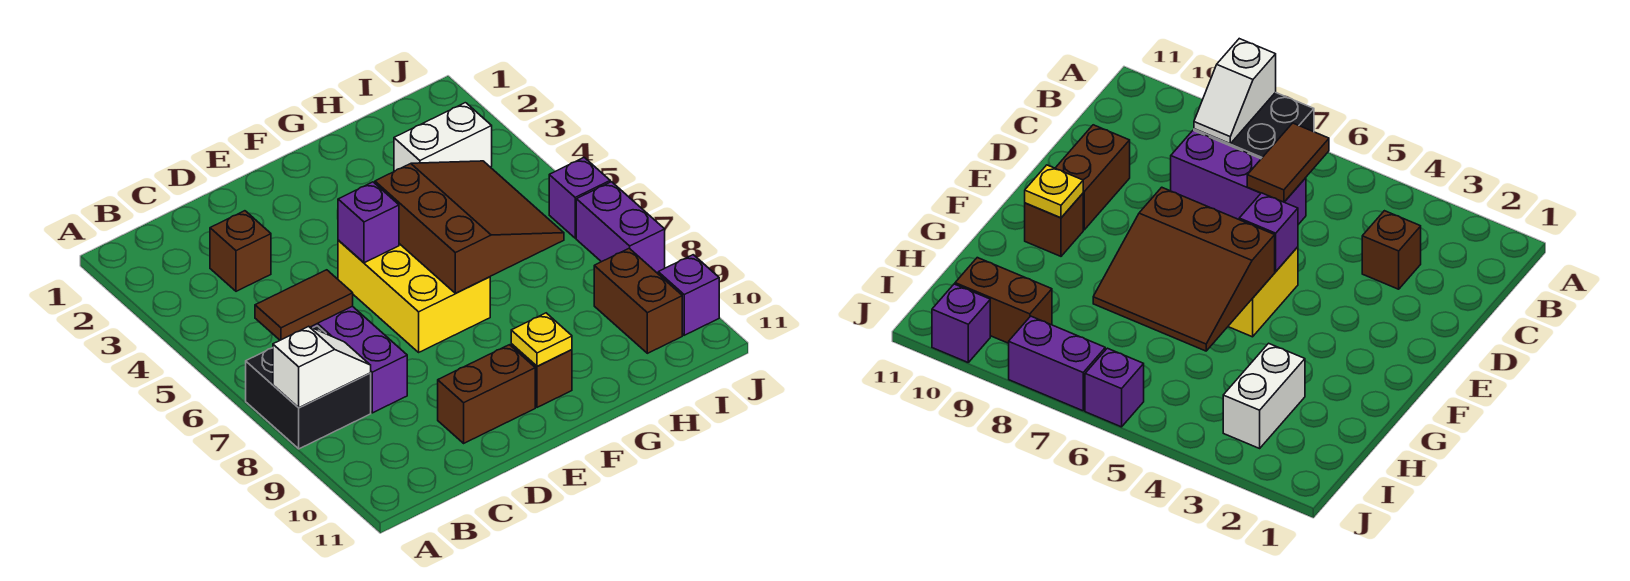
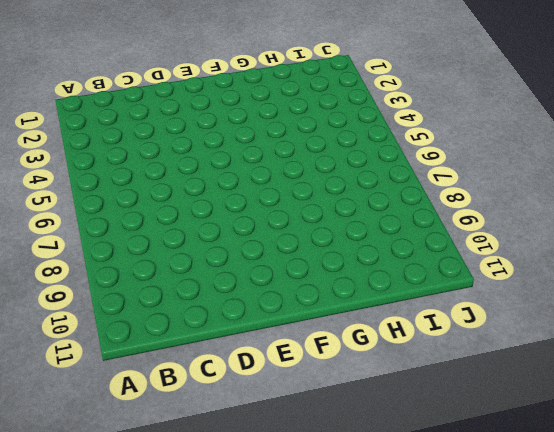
none -> black 2x2 brick [246,326,371,449]
none -> brown 1x1 brick [210,211,271,291]
none -> purple 1x3 brick [311,306,407,413]

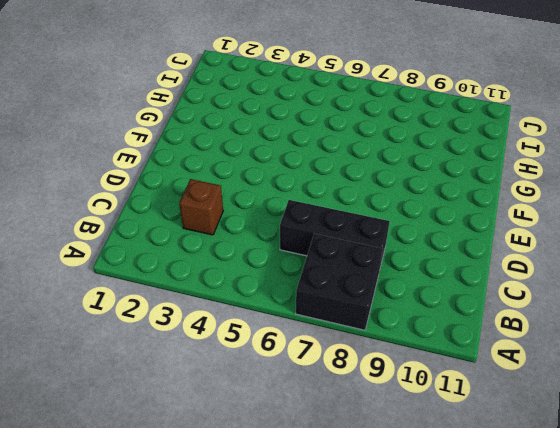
black 1x3 brick [280,200,390,267] -> purple 1x3 brick [311,306,407,413]
none -> brown 1x2 brick [438,345,535,443]
none -> yellow 2x3 brick [338,240,490,352]
none -> brown 1x1 brick [511,344,572,407]

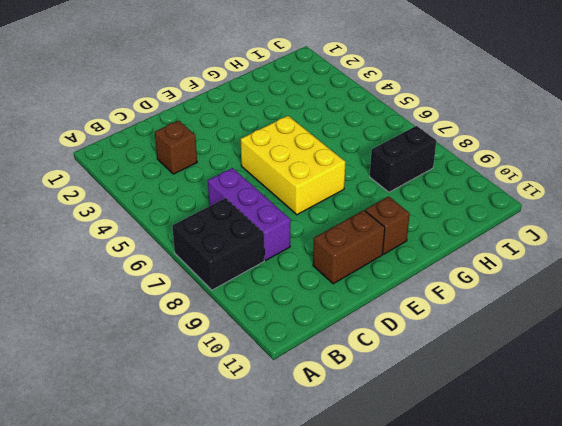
black 1x2 brick [370,126,436,192] -> none
none -> white 1x2 brick [394,103,492,172]
none -> brown 1x2 brick [594,248,682,353]
none -> purple 1x1 brick [549,158,610,238]

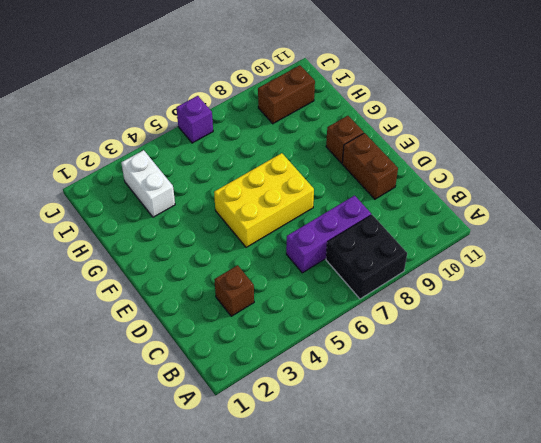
none -> purple 1x2 brick [576,182,665,273]
none -> purple 1x1 brick [658,255,719,335]
none -> white 1x2 slope [273,326,371,408]

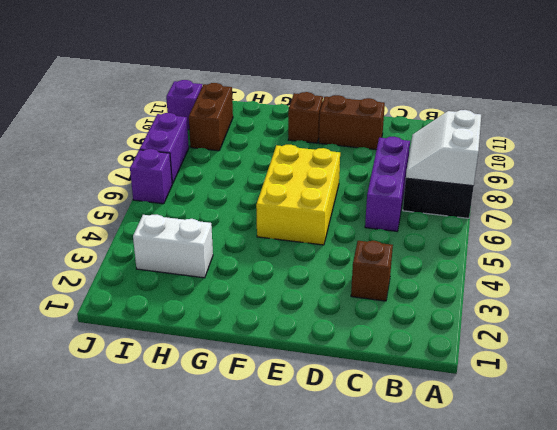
white 2x2 slope [406,110,481,186] -> white 1x2 slope [273,326,371,408]
none -> brown 1x2 tile [255,270,353,340]
none -> purple 1x1 brick [338,182,399,263]
none -> brown 3x3 slope [375,161,564,293]

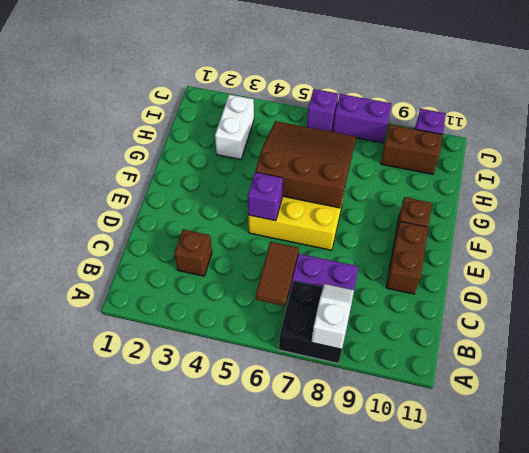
none -> yellow 1x1 plate [511,313,572,366]

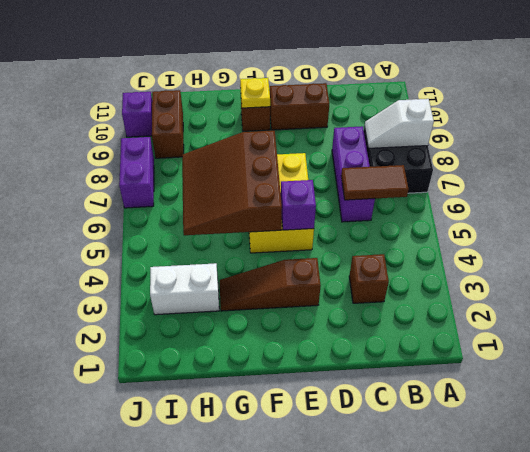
brown 1x3 slope [220,258,321,311] -> none
none -> purple 1x1 brick [549,158,610,238]

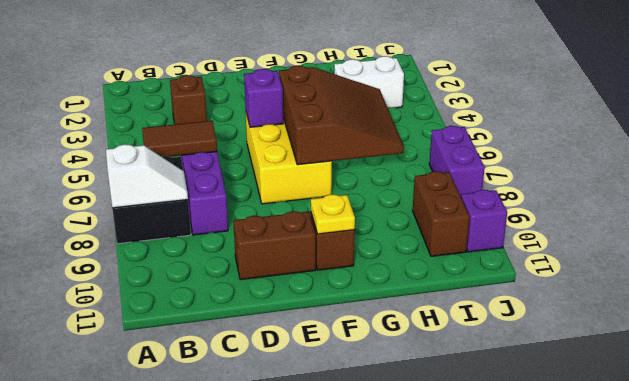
none -> purple 1x1 brick [549,158,610,238]

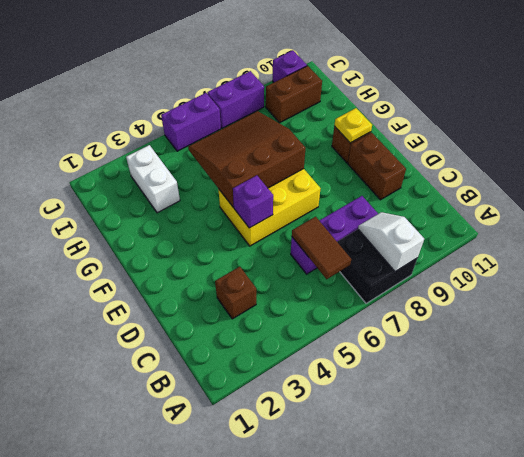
purple 1x2 brick [161,93,221,151] -> purple 1x1 brick [549,158,610,238]

